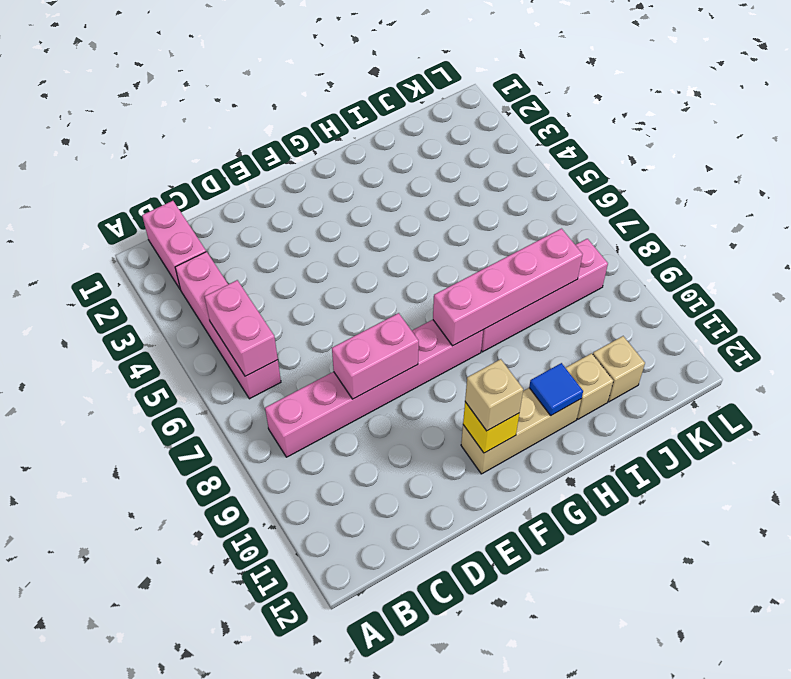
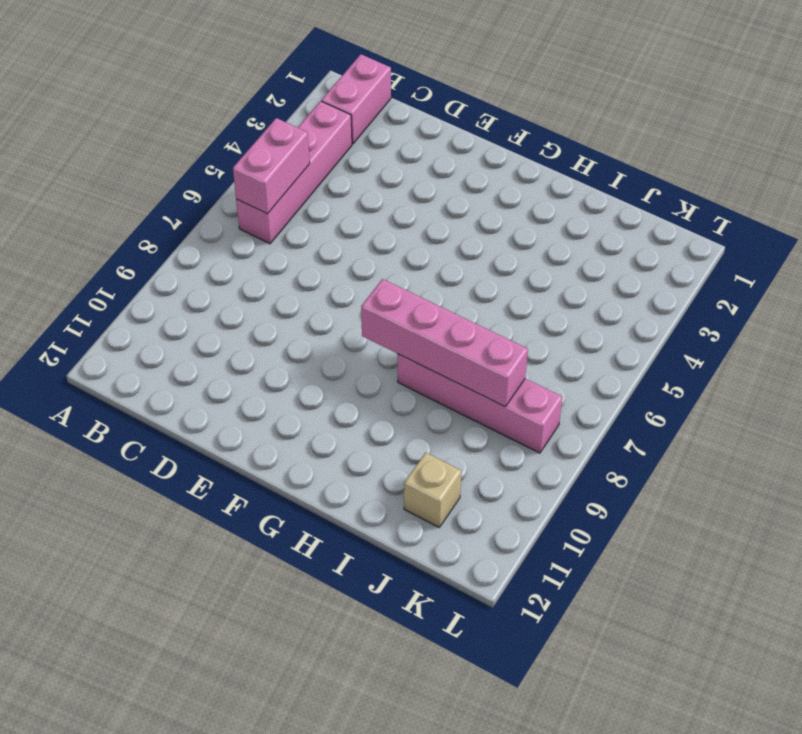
none -> pink 1x6 brick [265,320,483,457]
none -> tan 1x3 brick [461,388,581,474]
none -> tan 1x1 brick [566,353,613,419]

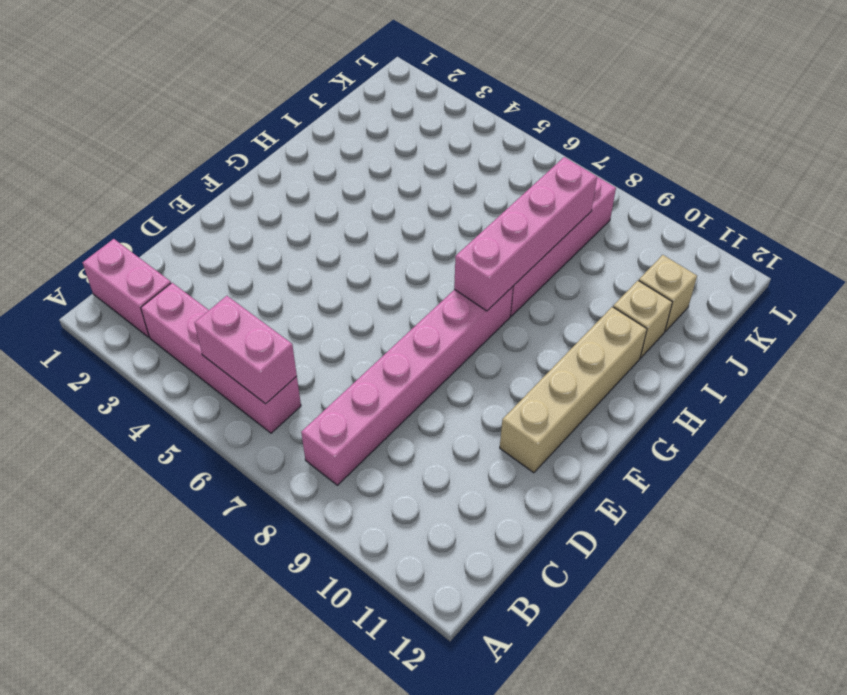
tan 1x4 brick [500,307,647,473] -> tan 1x3 brick [461,388,581,474]
none -> pink 1x2 brick [332,313,419,399]
none -> yellow 1x1 brick [463,402,519,453]
none -> blue 1x1 tile [529,363,583,415]

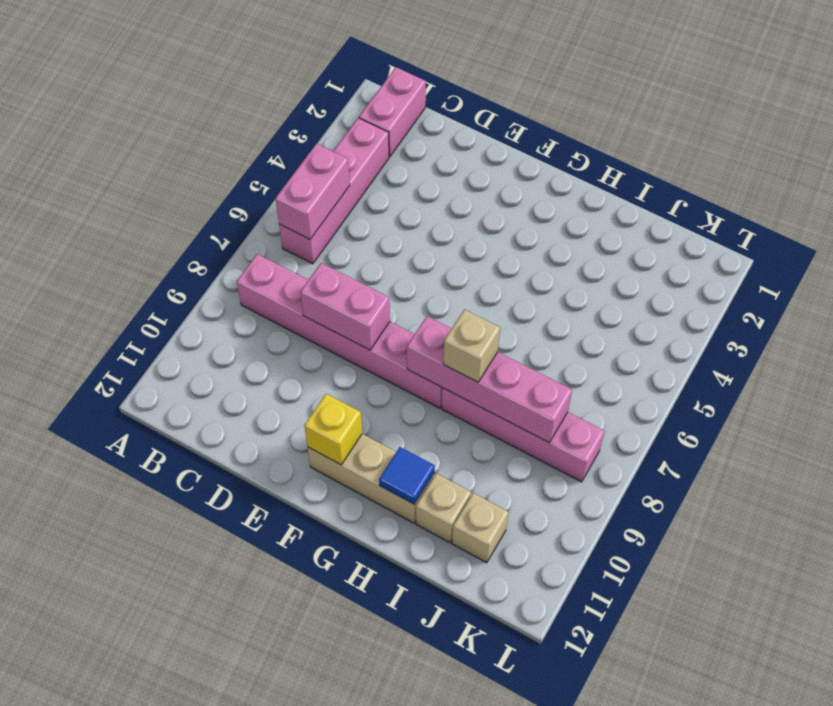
tan 1x1 brick [443,310,500,382] -> tan 1x1 brick moved to [465,359,523,431]

